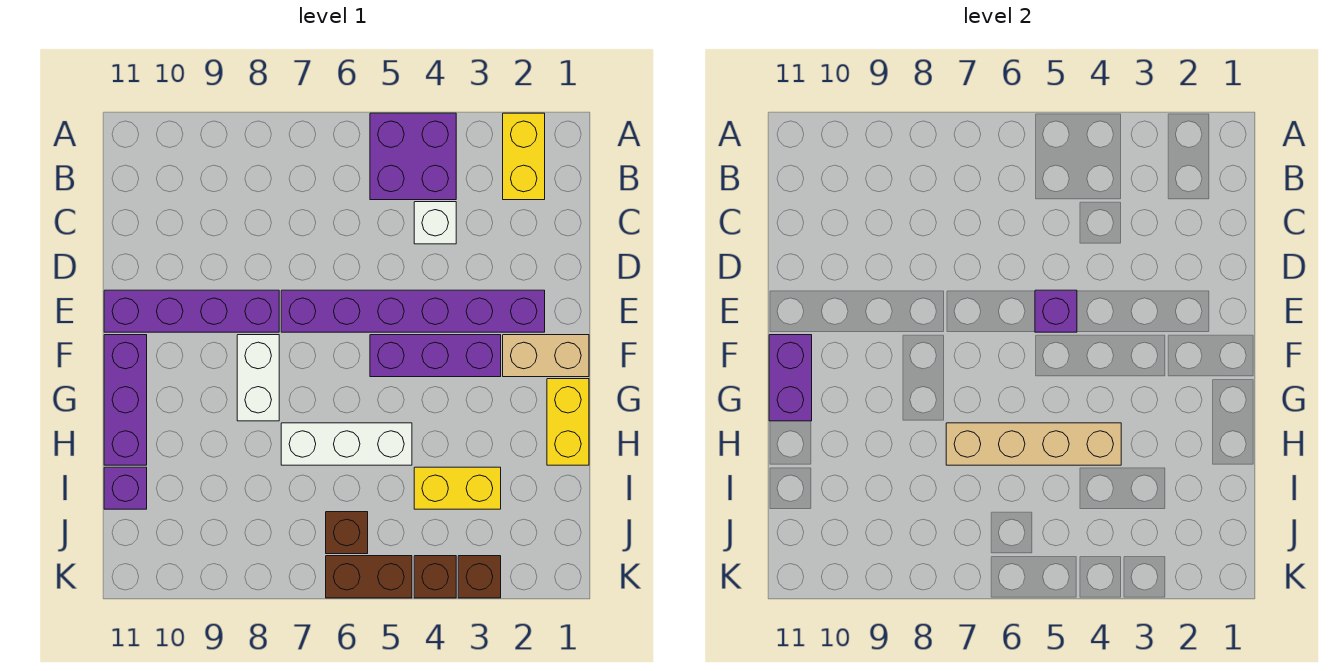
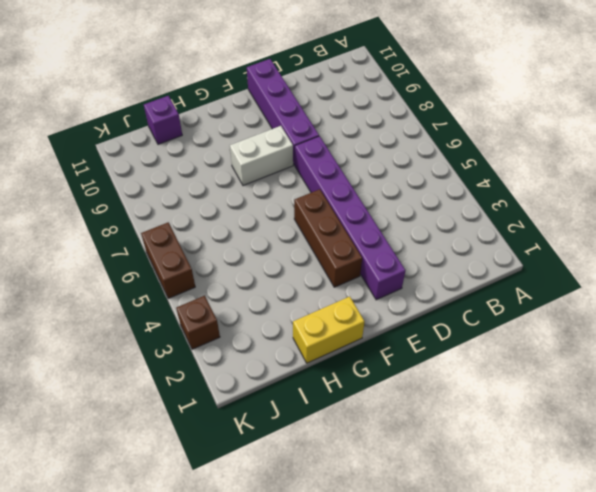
brown 1x3 brick [294,189,362,287] -> purple 1x3 brick [370,335,501,377]
none -> yellow 1x2 brick [503,113,545,200]
none -> purple 2x2 brick [370,113,456,200]
none -> white 1x1 brick [414,202,456,244]

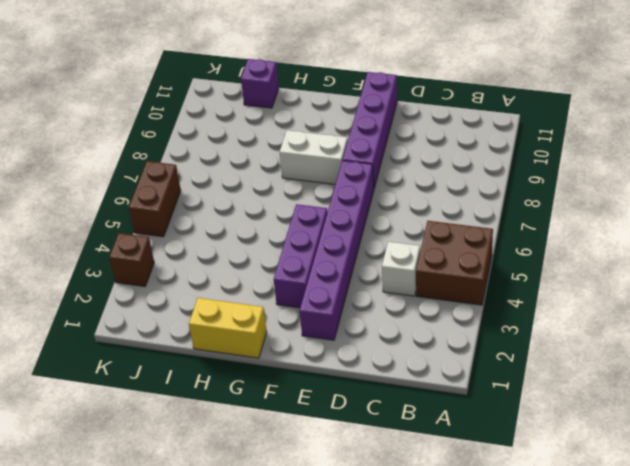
brown 2x2 brick [416,221,493,305] -> purple 2x2 brick [370,113,456,200]
none -> yellow 1x2 brick [503,113,545,200]
none -> tan 1x2 brick [503,335,589,377]
none -> purple 1x3 brick [104,335,147,465]

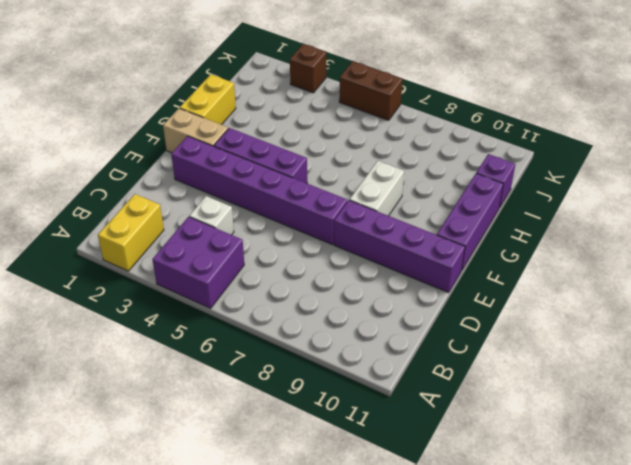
none -> white 1x3 brick [281,423,412,465]
none -> yellow 1x2 brick [414,467,501,509]
none -> brown 1x1 brick [326,512,368,554]

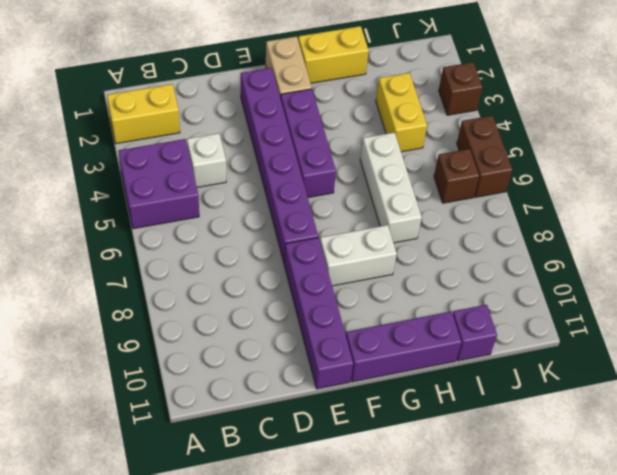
none -> brown 1x1 brick [414,556,456,598]
none -> purple 1x1 brick [1035,290,1077,332]
none -> purple 1x2 brick [769,335,812,421]

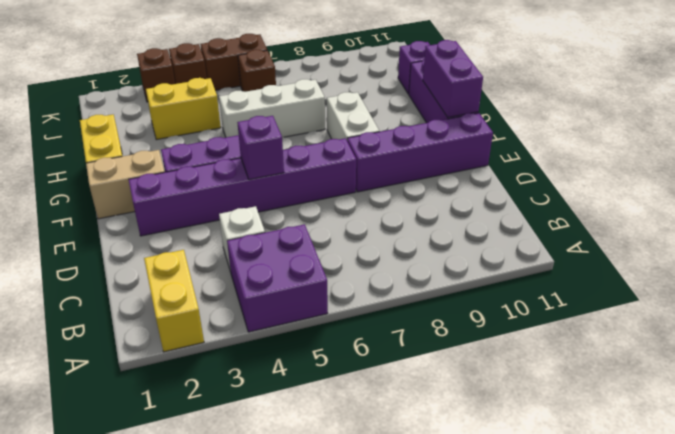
none -> tan 1x4 brick [946,423,1121,465]

